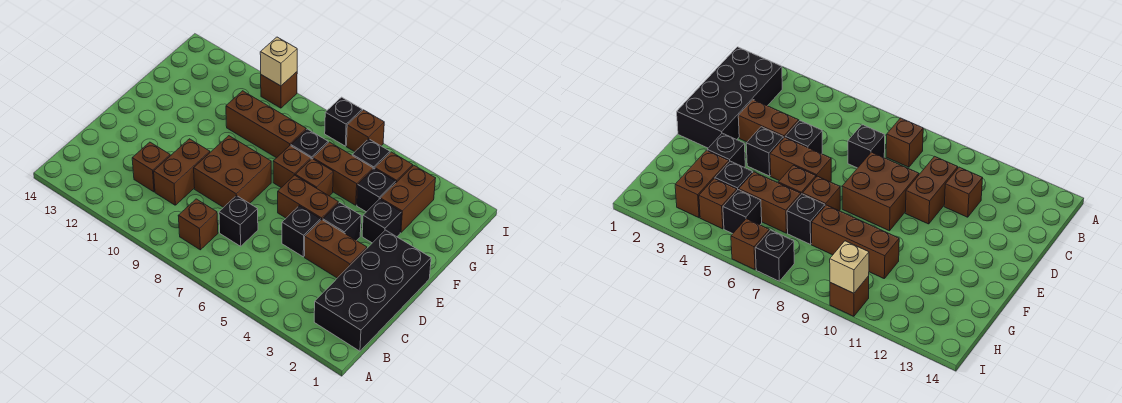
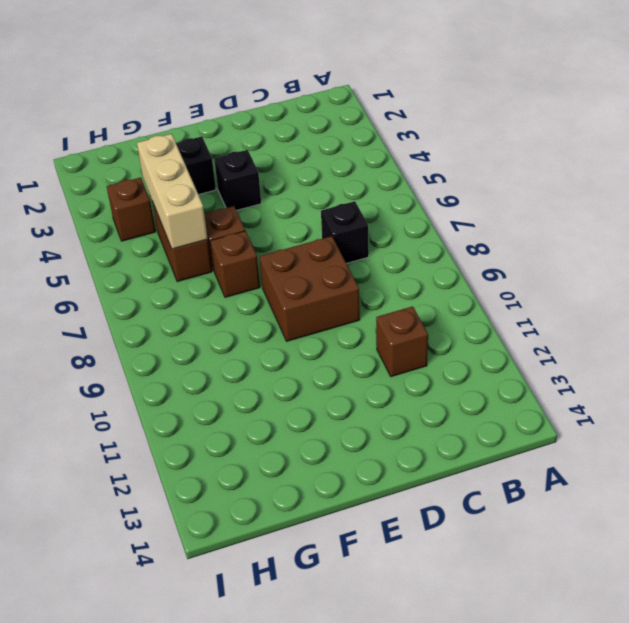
tan 1x3 brick [137,134,208,249] -> none
none -> black 2x4 brick [314,230,431,351]
none -> brown 1x1 brick [178,199,218,250]
none -> brown 1x2 brick [154,139,210,205]

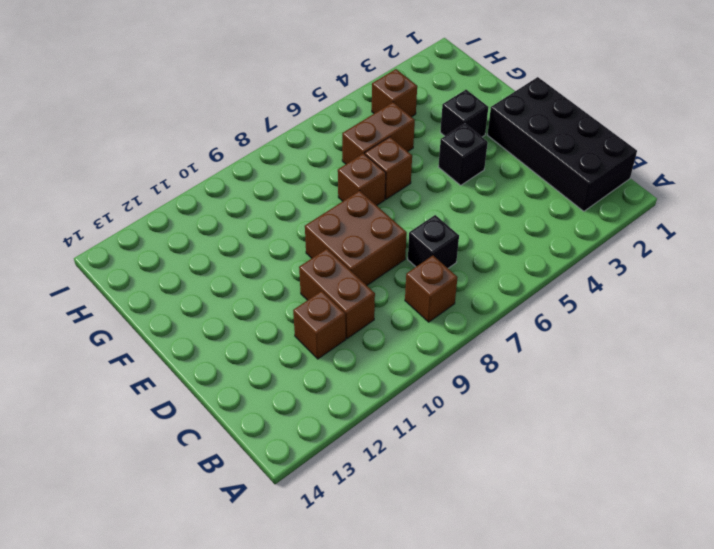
none -> brown 1x2 brick [305,220,367,278]
none -> black 1x1 brick [282,206,321,257]
none -> brown 1x2 brick [278,175,338,220]

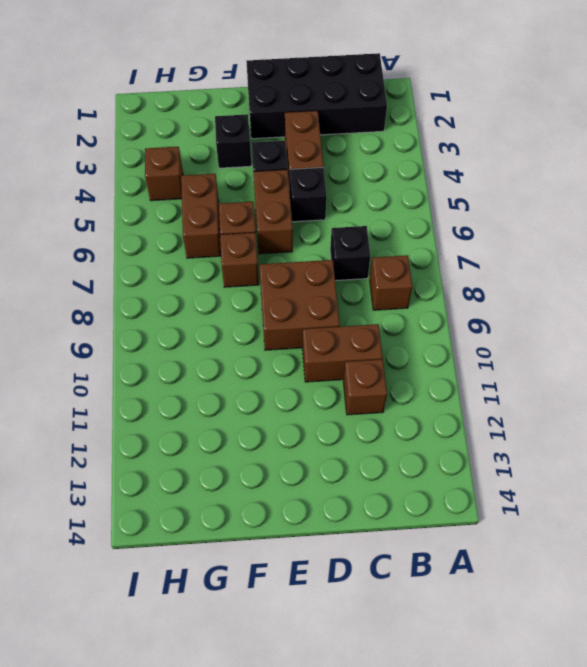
none -> brown 1x2 brick [381,165,436,232]
none -> black 1x1 brick [357,169,396,212]
none -> black 1x1 brick [291,129,328,159]

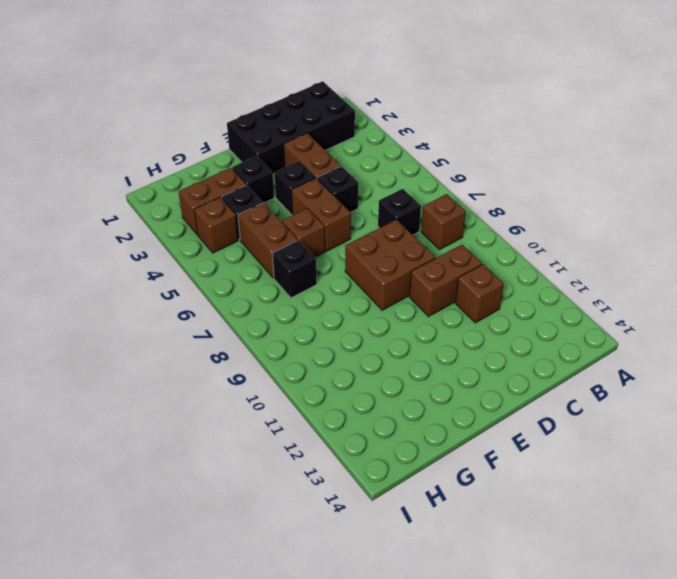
none -> brown 1x1 brick [273,145,311,187]
none -> brown 1x3 brick [226,91,306,158]
none -> black 1x1 brick [352,139,390,169]

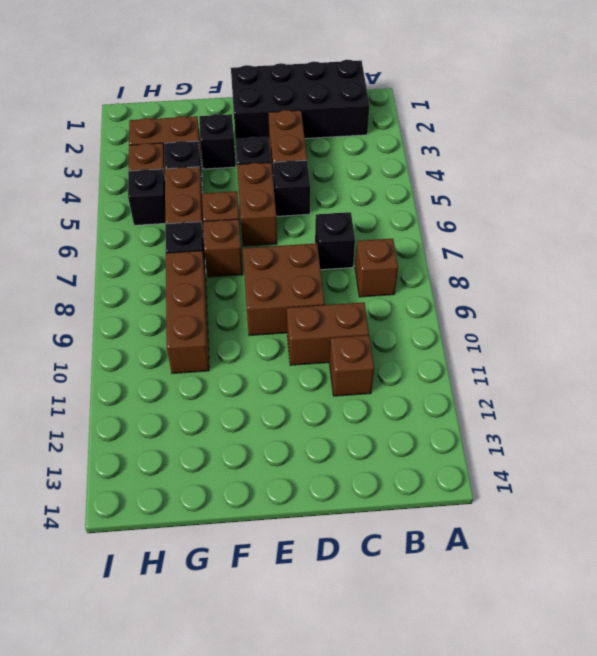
none -> brown 1x1 brick [347,110,384,152]
none -> black 1x1 brick [325,97,362,146]
none -> brown 1x1 brick [261,72,297,108]

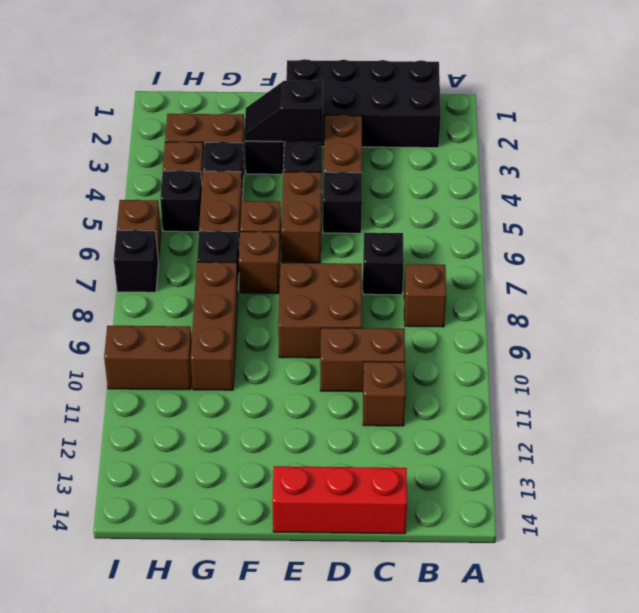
red 1x3 brick [272,466,407,534] -> none
black 1x2 slope [244,80,323,142] -> none
brown 1x2 brick [104,326,192,390] -> brown 1x1 brick [261,72,297,108]
none -> tan 1x1 brick [260,37,297,86]

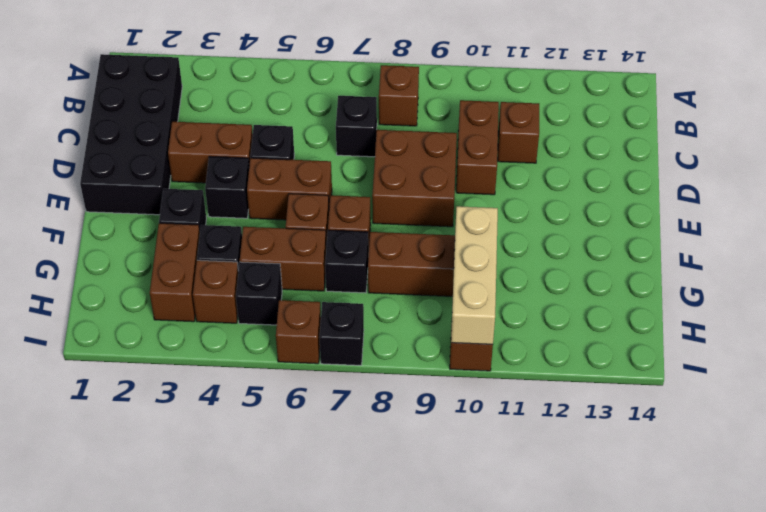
tan 1x3 brick [451,206,498,344] -> tan 1x1 brick [260,37,297,86]

